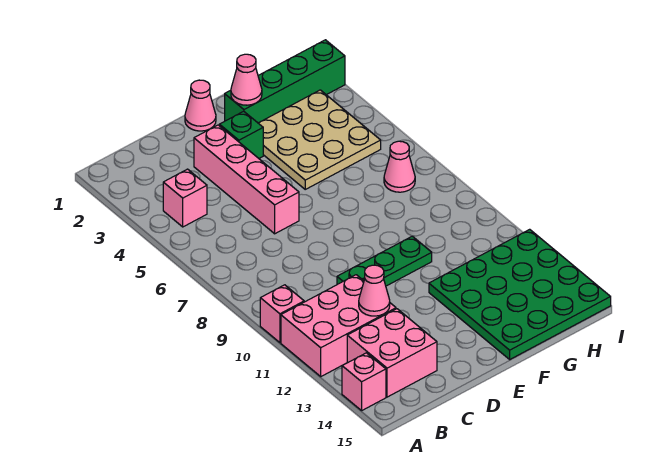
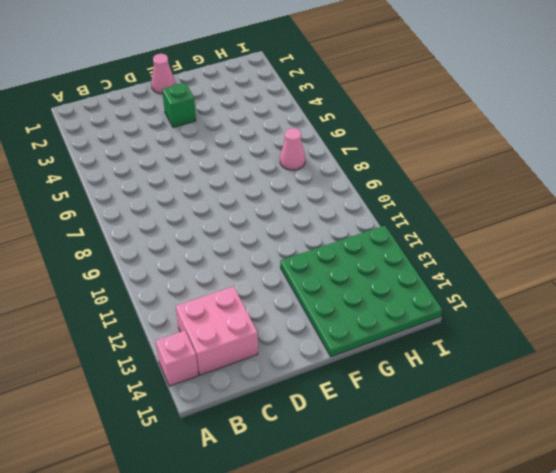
none -> pink 1x1 brick [260,285,304,343]
none -> pink 2x3 brick [281,275,396,376]
none -> pink 1x1 brick [163,169,207,227]

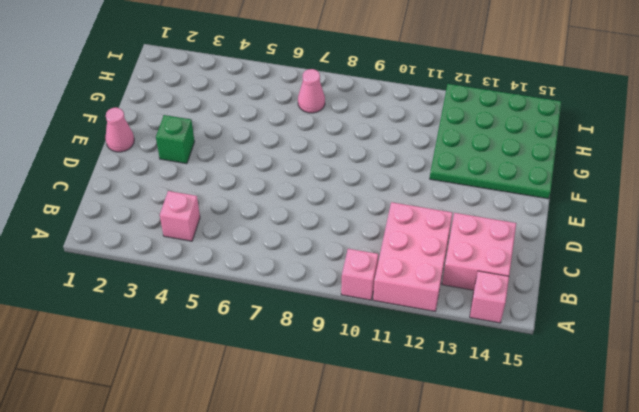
none -> pink 1x4 brick [194,125,299,234]
none -> green 1x3 plate [337,236,432,286]
none -> green 1x4 brick [225,40,345,123]

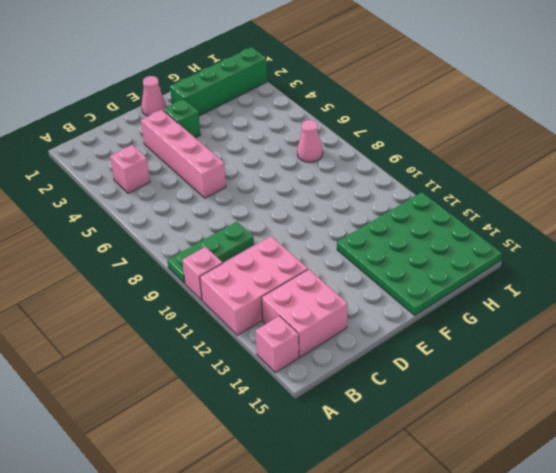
green 1x3 plate [167,222,254,283] -> green 1x3 plate moved to [337,236,432,286]
none -> tan 3x3 plate [259,90,381,189]
none -> pink 1x1 cone [359,265,390,316]
none -> pink 1x1 cone [231,54,262,105]

